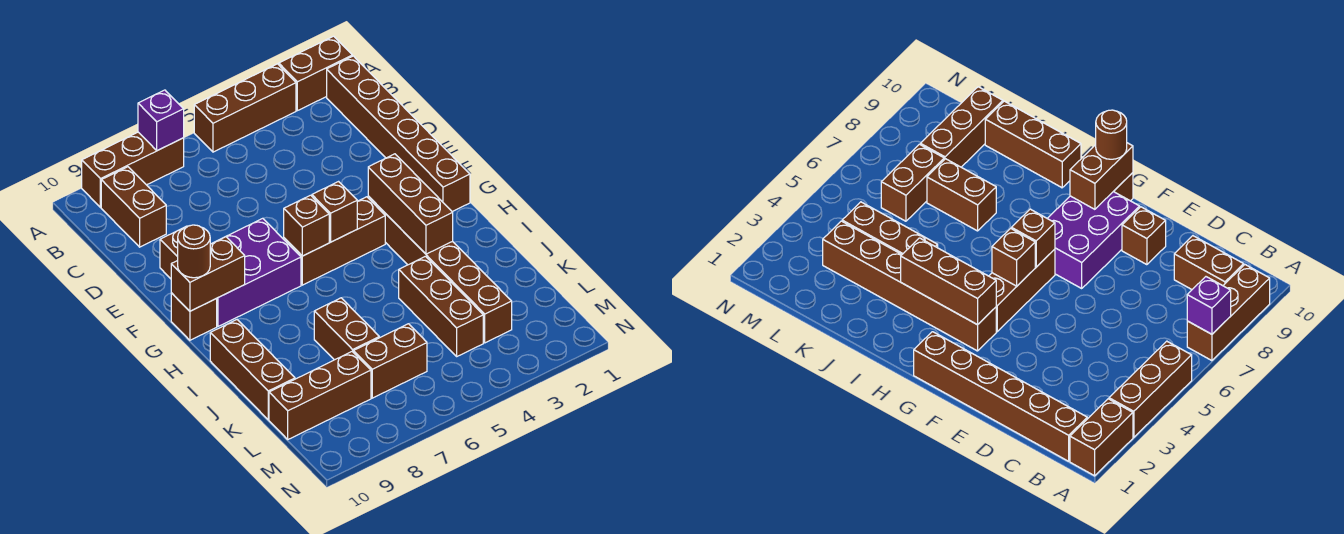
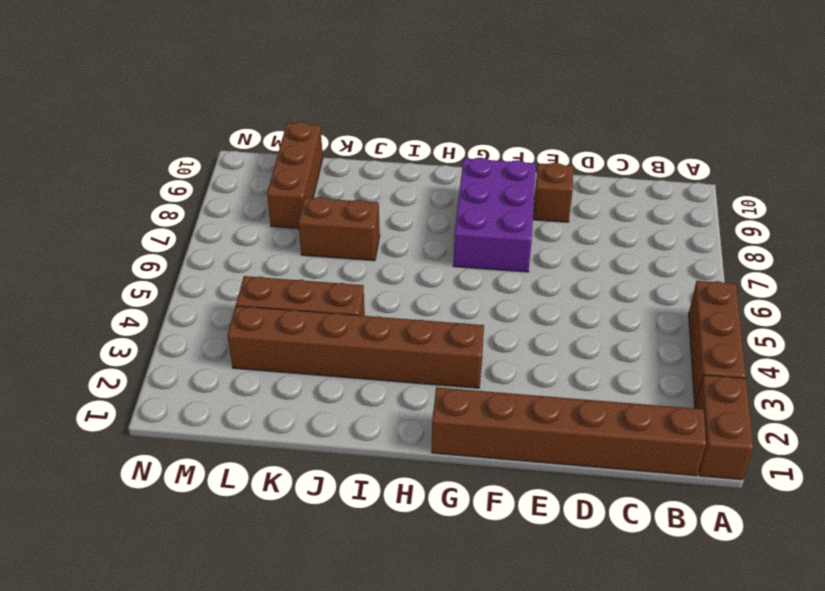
none -> brown 1x3 brick [82,132,184,207]
none -> brown 1x2 brick [101,167,166,247]
none -> brown 1x3 brick [284,197,385,285]

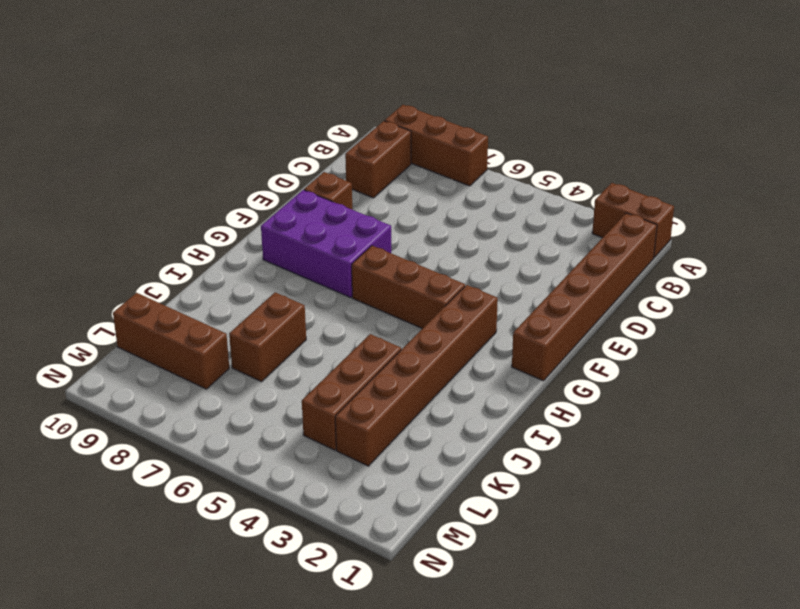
none -> brown 1x3 brick [194,64,296,152]
none -> brown 1x1 brick [171,293,217,340]
none -> brown 1x3 brick [210,320,295,420]

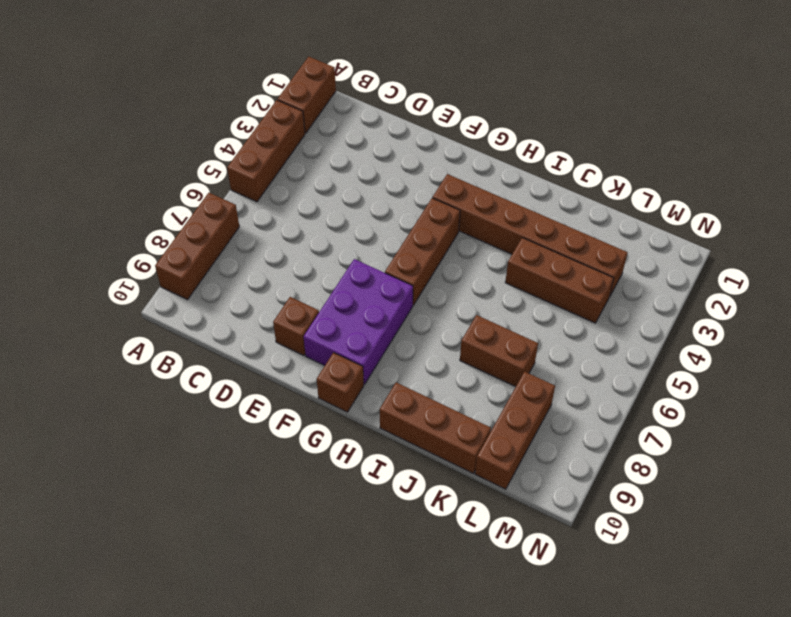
none -> brown 1x6 brick [327,56,470,212]
none -> brown 1x2 brick [101,167,166,247]
none -> brown 1x2 brick [354,324,427,398]

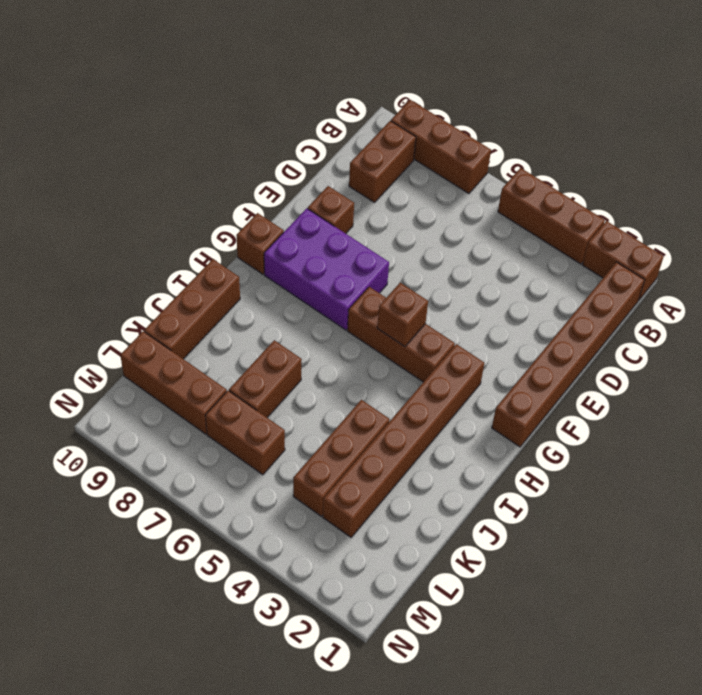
none -> purple 1x1 brick [138,90,184,151]
none -> brown 1x3 brick [368,154,453,254]
none -> brown 1x1 brick [284,195,329,256]

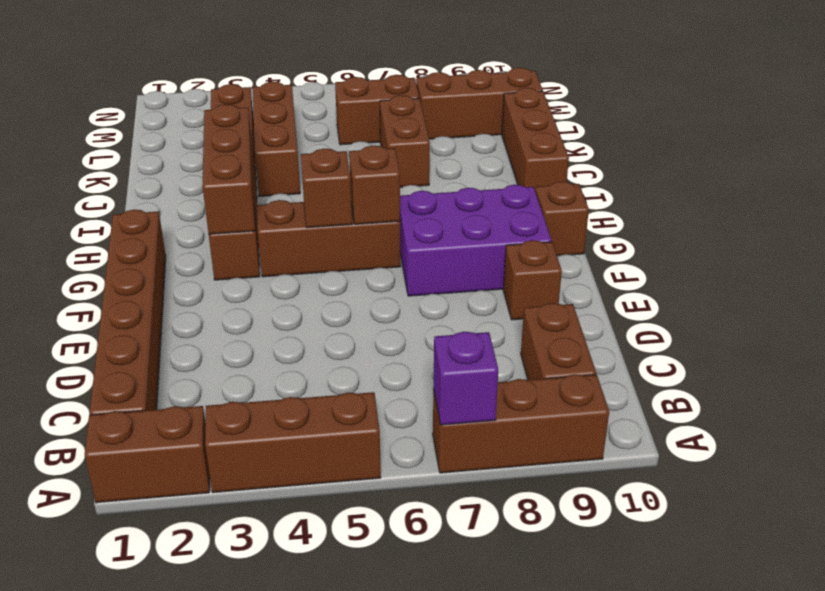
none -> brown 1x2 brick [171,237,245,311]
none -> brown 1x1 round brick [178,225,210,278]

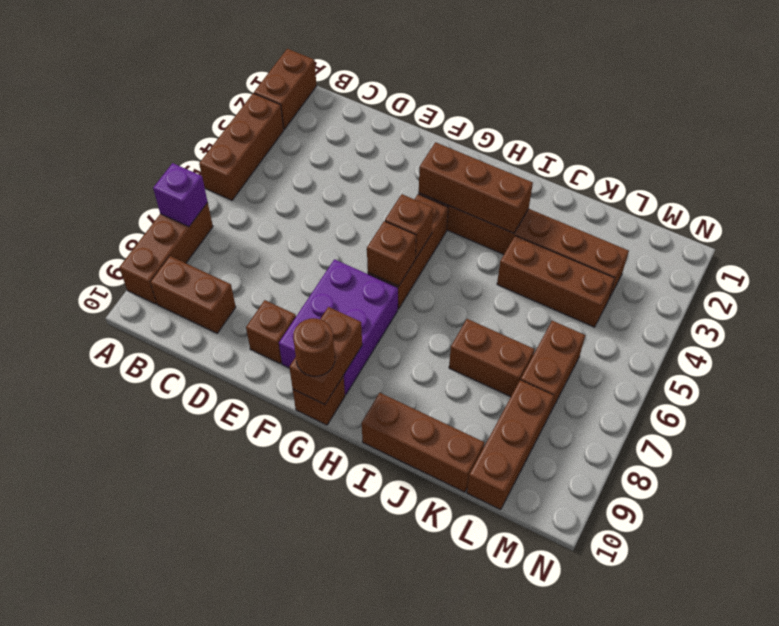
none -> brown 1x6 brick [327,56,470,212]

